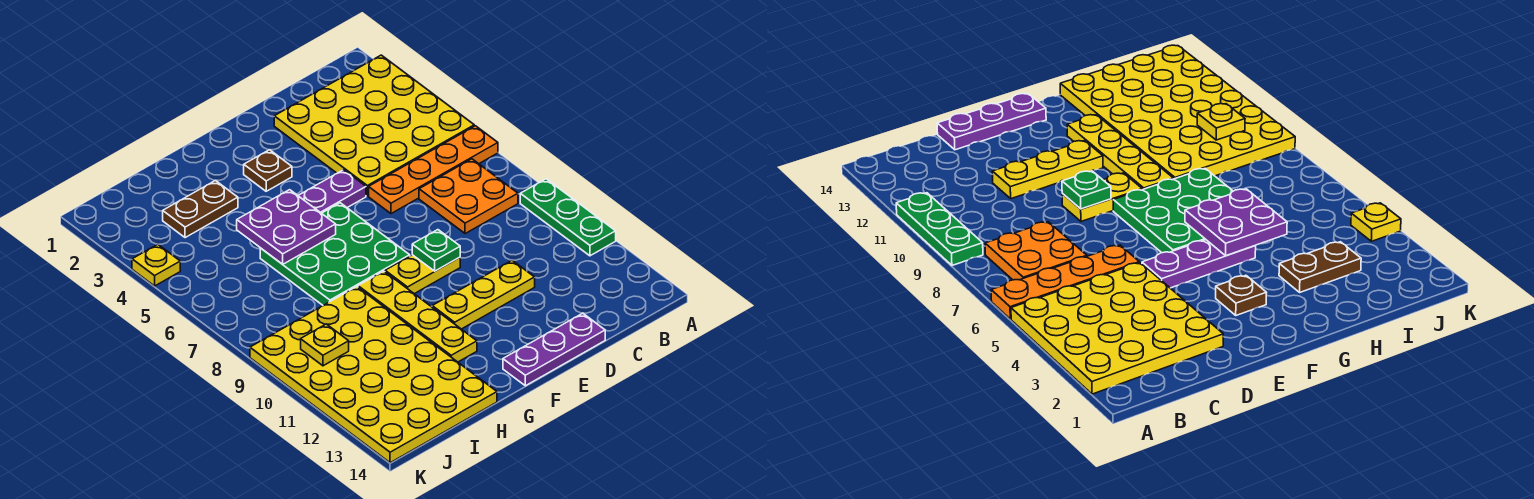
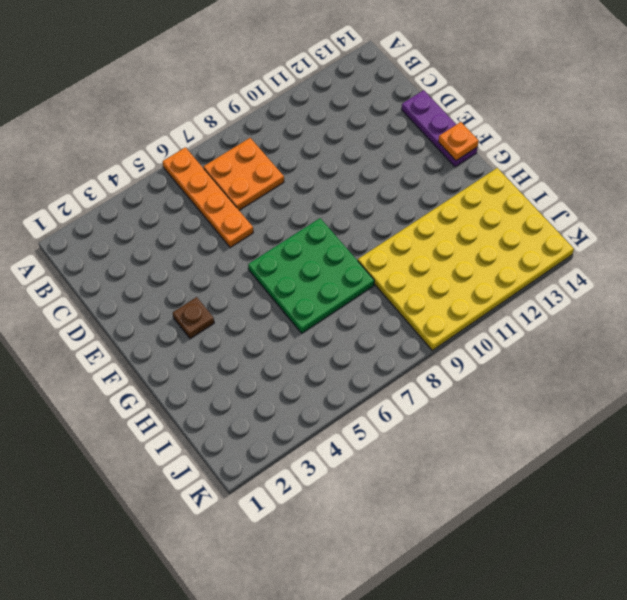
orange 1x1 plate [438,122,478,161] -> none
none -> yellow 4x4 plate [274,55,474,196]
none -> green 1x3 plate [520,179,616,256]
none -> yellow 1x3 plate [432,260,535,329]

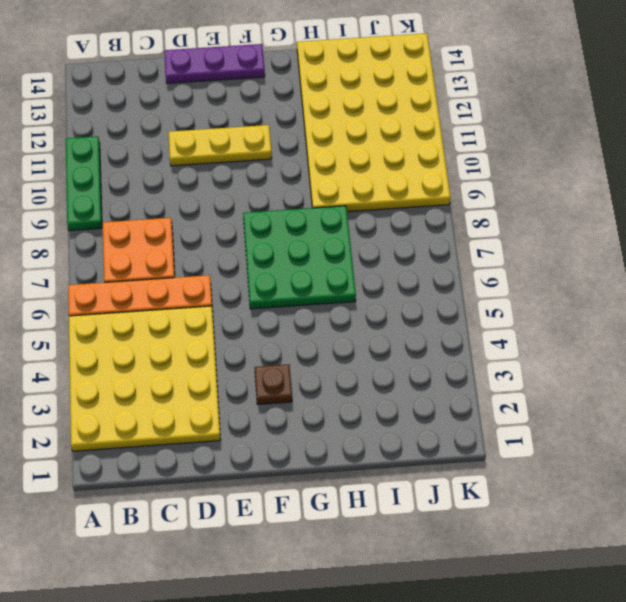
none -> purple 1x3 plate [298,170,366,213]
none -> yellow 1x2 plate [385,255,460,294]
none -> yellow 1x4 plate [358,271,477,362]

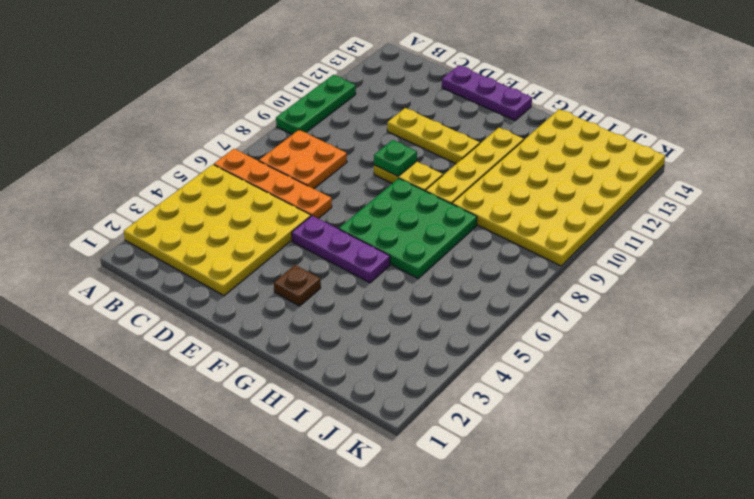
none -> brown 1x2 plate [163,180,238,238]
none -> yellow 1x1 plate [132,244,180,286]
none -> purple 2x2 plate [237,190,336,264]

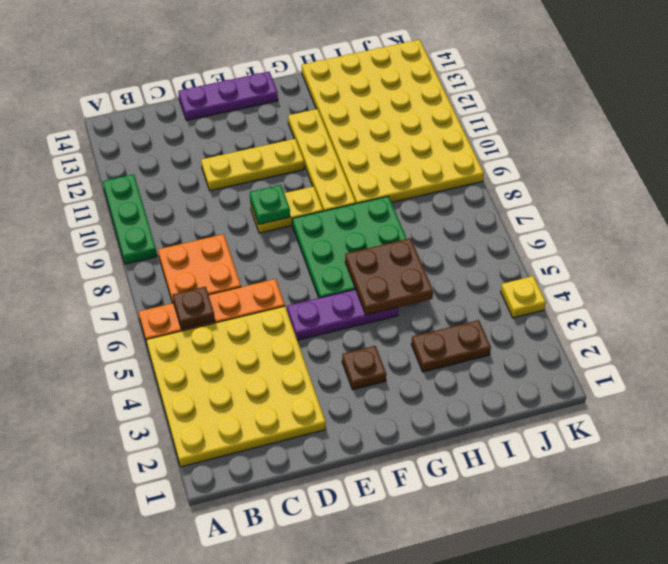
brown 1x1 plate [173,287,215,329] -> none
brown 2x2 plate [345,238,433,315] -> purple 2x2 plate [237,190,336,264]
none -> yellow 1x1 plate [301,324,349,366]

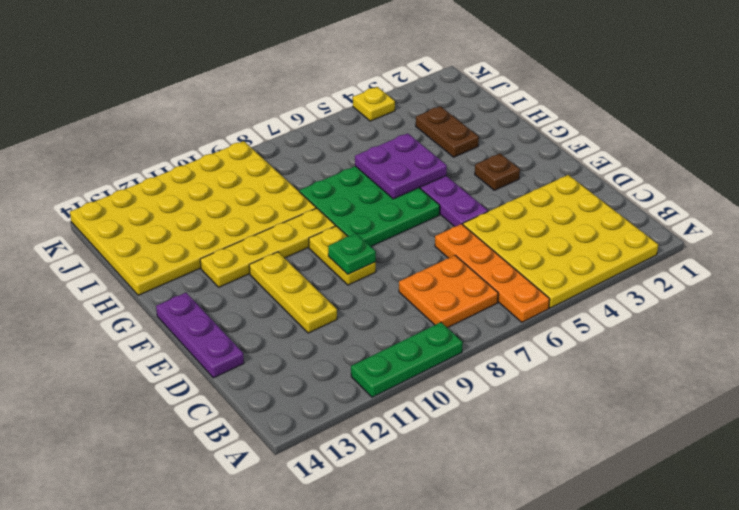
none -> yellow 1x1 plate [301,324,349,366]

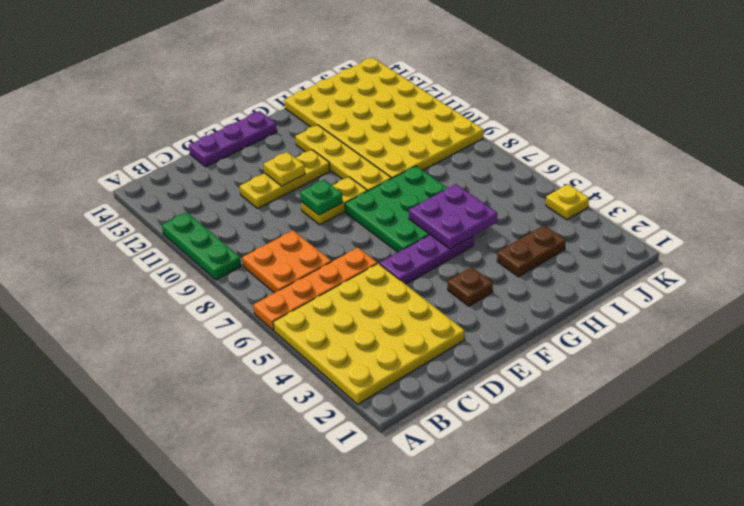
yellow 1x1 plate [264,152,305,186] -> yellow 1x1 plate moved to [301,324,349,366]

